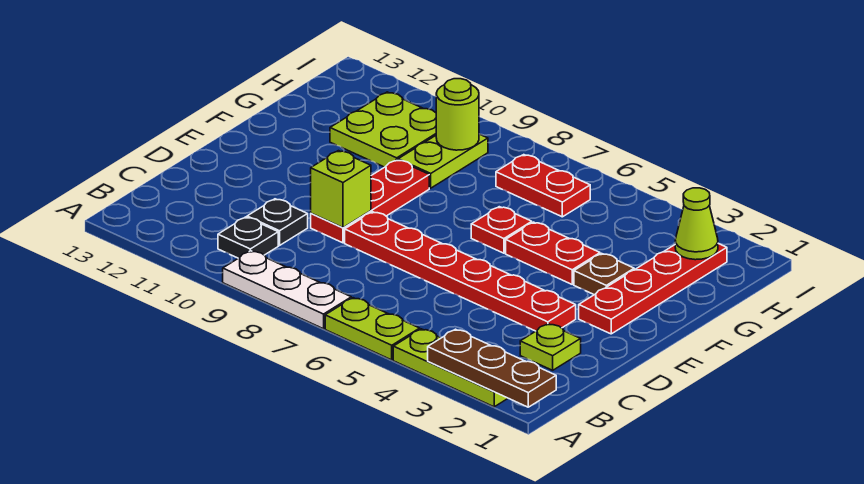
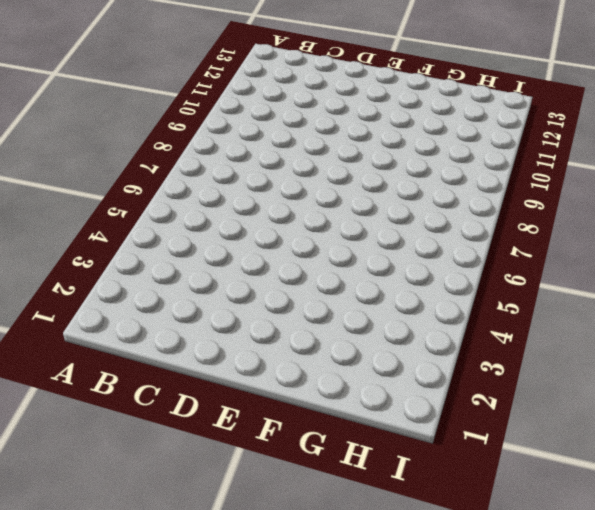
none -> lime 1x3 plate [393,329,508,407]
none -> lime 1x2 plate [325,298,420,360]
none -> white 1x3 plate [223,251,351,329]

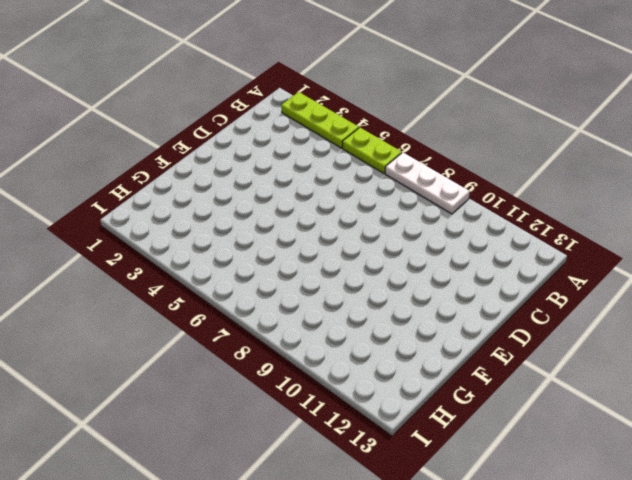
none -> black 1x1 plate [218,217,278,258]
none -> lime 1x1 plate [520,324,581,370]
none -> black 1x1 plate [247,199,308,245]

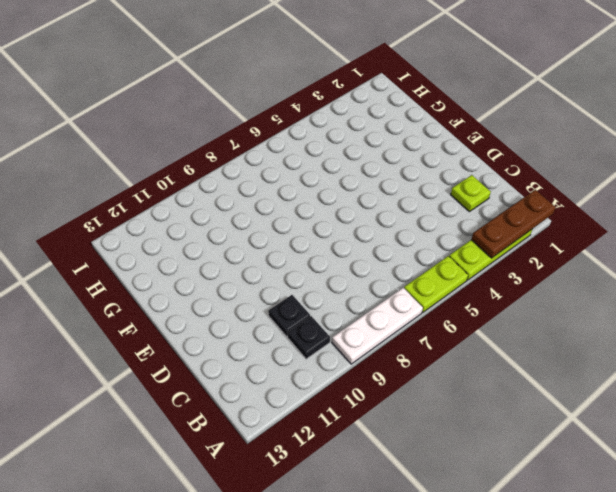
none -> red 1x6 plate [345,212,576,331]
none -> red 1x3 plate [311,160,429,243]
none -> red 1x4 plate [579,243,727,334]

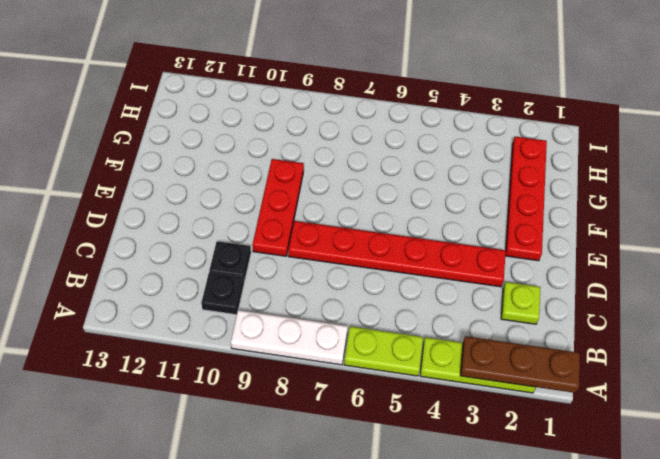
none -> brown 1x1 plate [574,253,634,295]
none -> red 1x2 plate [506,222,600,284]
none -> red 1x1 plate [471,207,532,253]

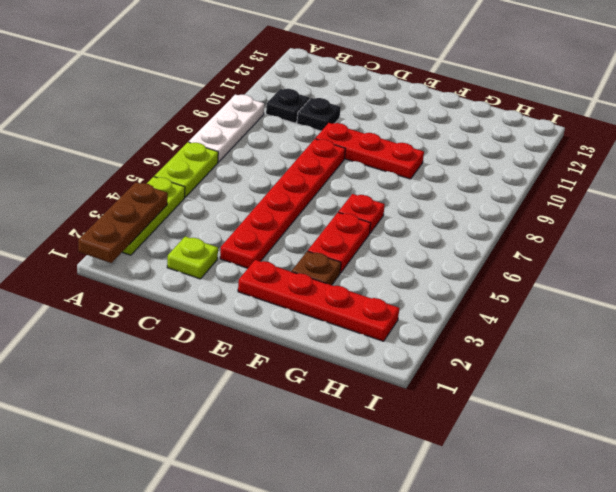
none -> lime 1x2 plate [398,134,488,188]
none -> lime 2x2 plate [330,92,436,167]
none -> red 1x2 plate [496,155,590,217]

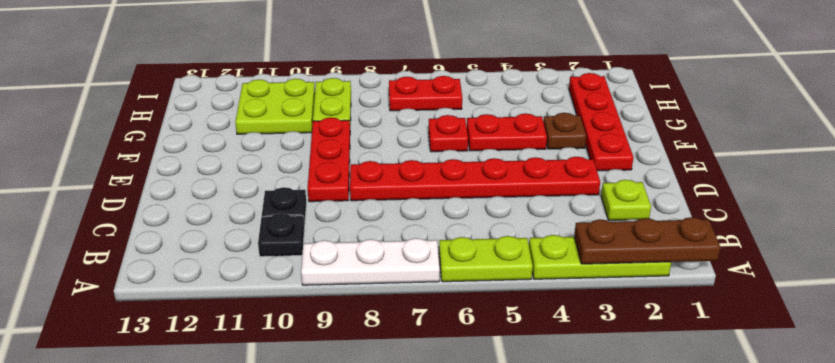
none -> lime 1x1 brick [311,151,371,228]
none -> lime 1x1 cone [675,188,718,260]
none -> lime 1x1 round brick [436,79,479,150]

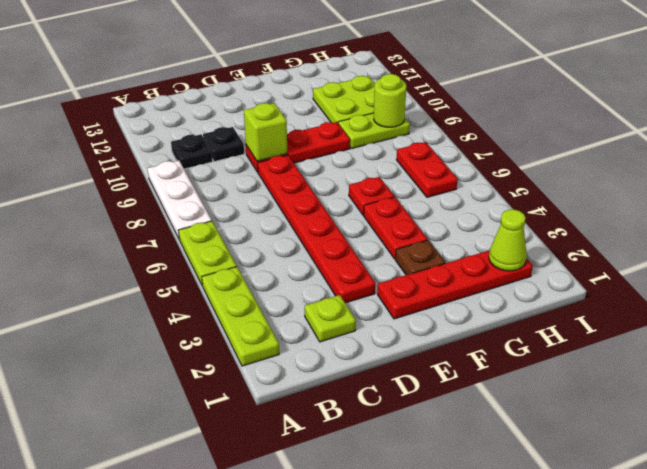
none -> brown 1x3 plate [428,329,556,407]

